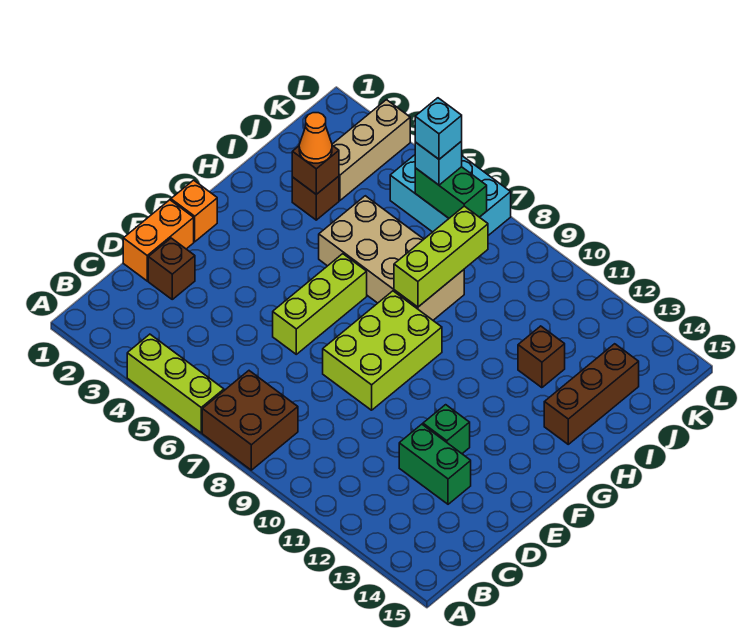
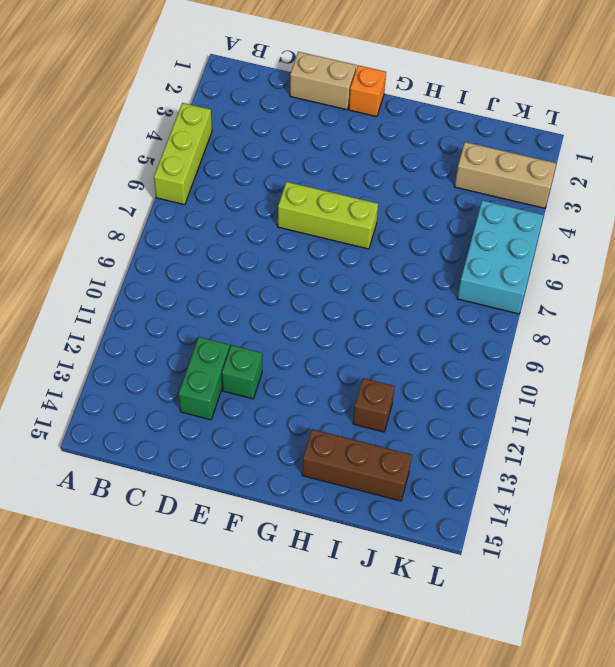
tan 1x2 brick [290,52,356,110] -> orange 1x2 brick [123,200,194,281]
none -> brown 2x2 brick [202,371,298,470]
none -> brown 1x1 brick [148,238,195,299]
none -> lime 2x3 brick [323,291,442,410]

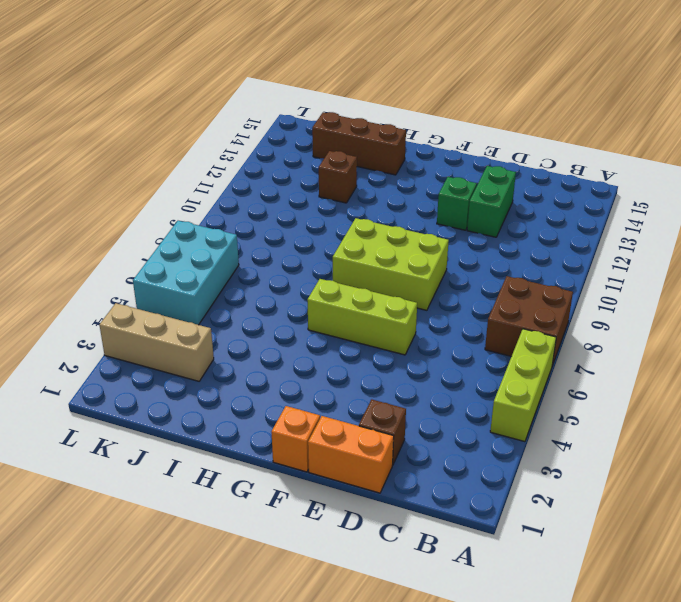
none -> tan 2x4 brick [319,196,464,320]
none -> brown 1x1 brick [292,176,339,220]
none -> lime 1x3 brick [394,206,488,307]

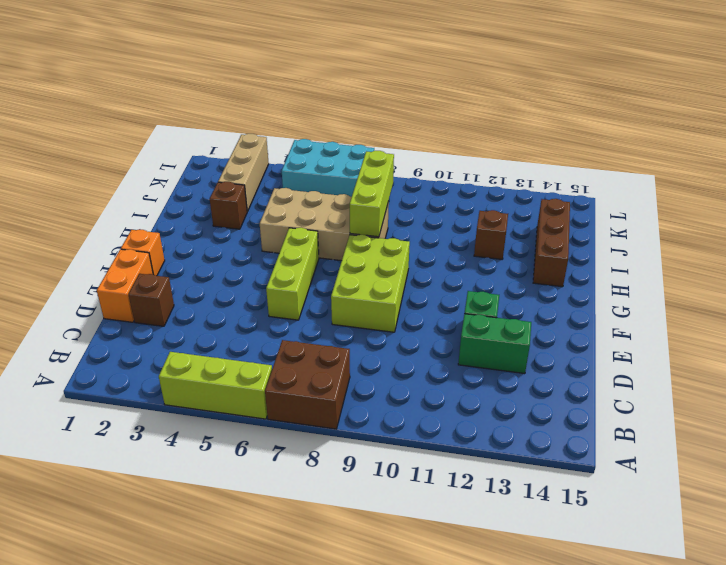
none -> brown 1x1 brick [292,145,339,194]
none -> green 1x2 brick [415,167,487,218]
none -> orange 1x1 cone [299,113,332,163]

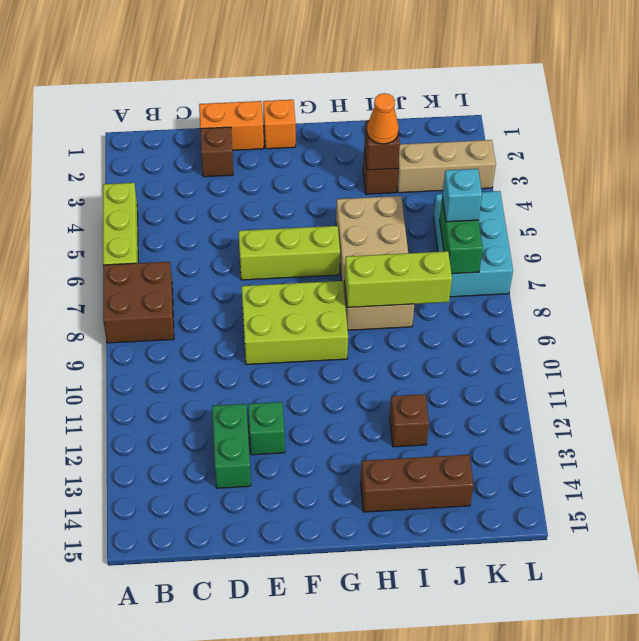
none -> cyan 1x1 brick [415,98,462,159]

